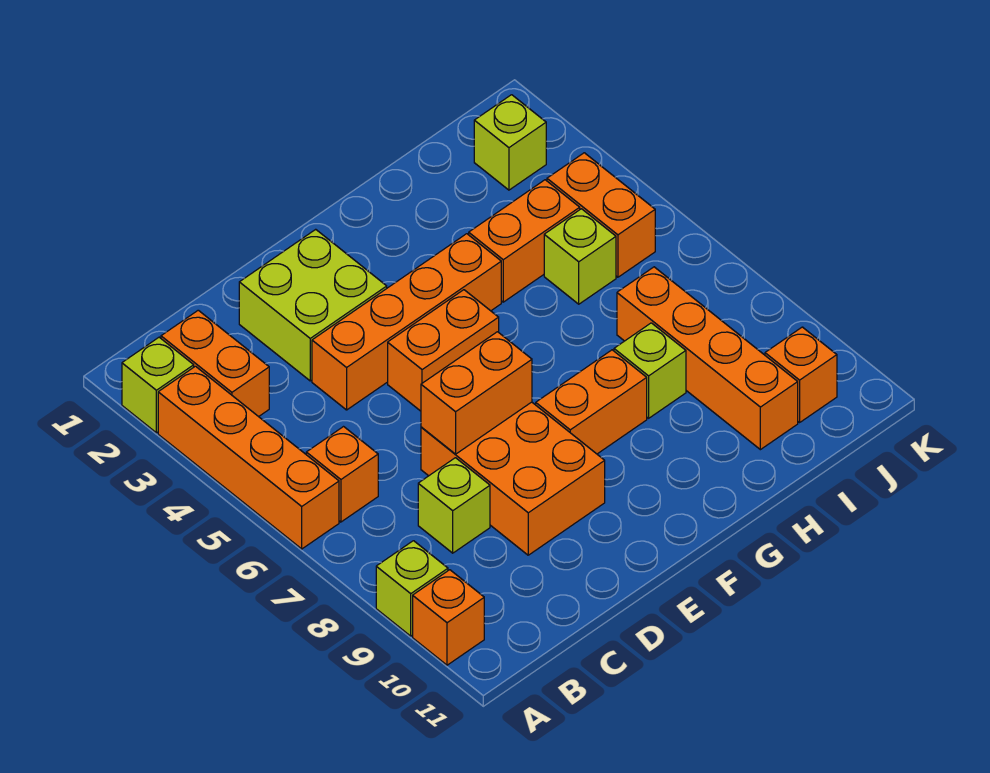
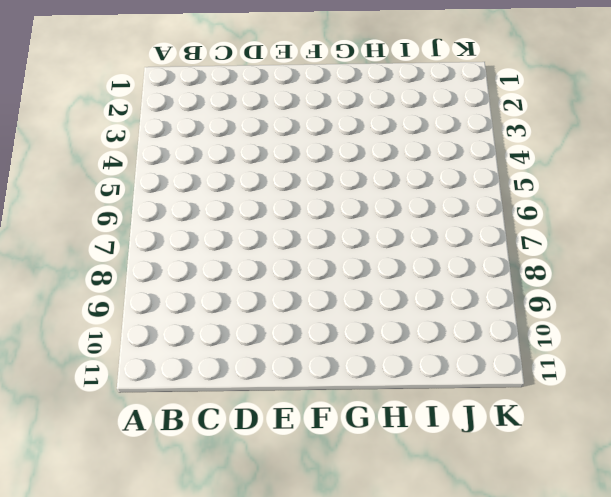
none -> lime 1x1 brick [122,337,194,433]
none -> orange 1x4 brick [158,366,339,549]
none -> lime 1x1 brick [376,541,448,636]

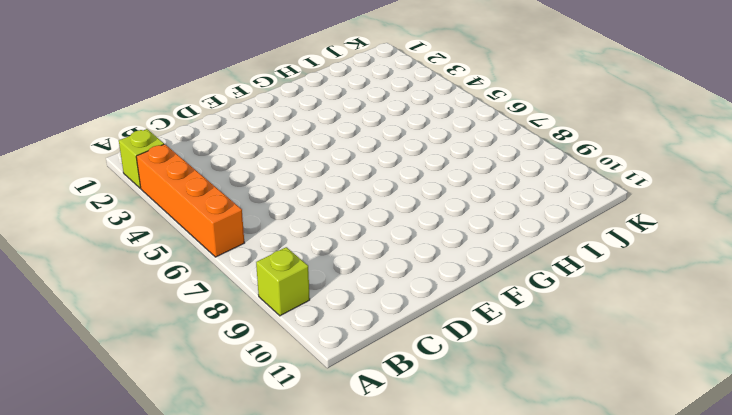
none -> orange 1x1 brick [413,570,484,665]
none -> orange 1x2 brick [161,310,269,417]
none -> orange 1x1 brick [306,427,378,522]

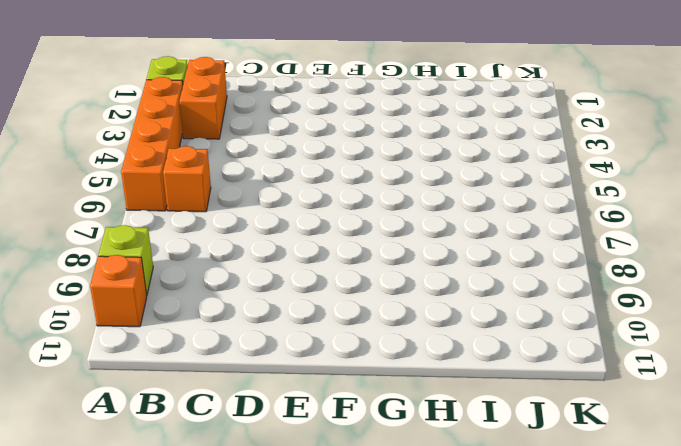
none -> lime 1x1 brick [418,458,490,553]
none -> lime 2x2 brick [239,229,387,381]
none -> orange 1x4 brick [312,234,501,410]

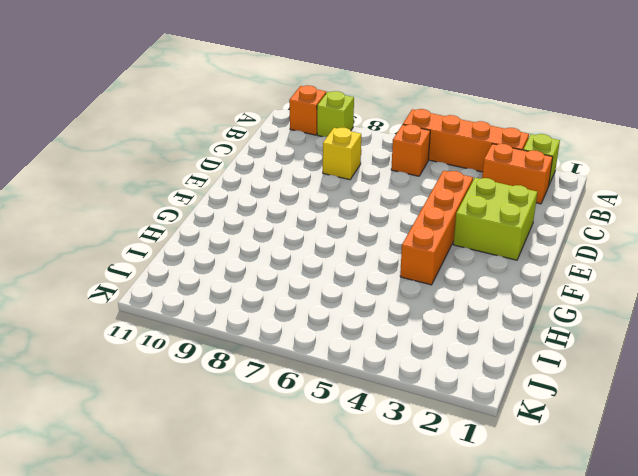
yellow 1x1 brick [323,128,361,180] -> lime 1x1 brick [418,458,490,553]
none -> orange 2x3 brick [421,402,605,555]
none -> orange 1x2 brick [388,290,499,411]
none -> orange 1x2 brick [536,350,647,454]

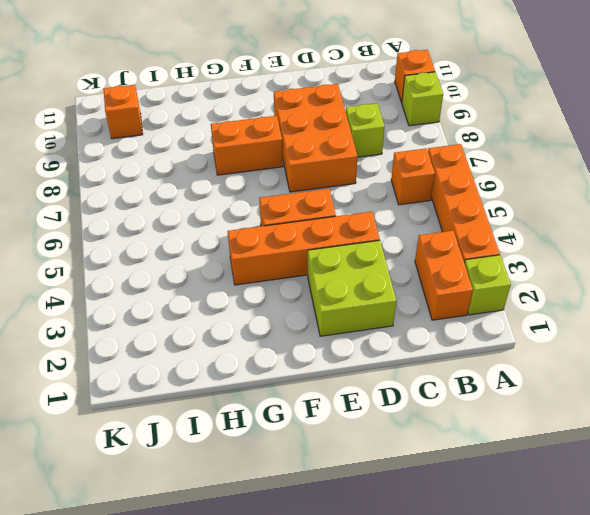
none -> orange 1x2 brick [469,180,580,302]
none -> lime 1x1 brick [614,323,686,418]
none -> lime 1x1 brick [544,209,616,304]

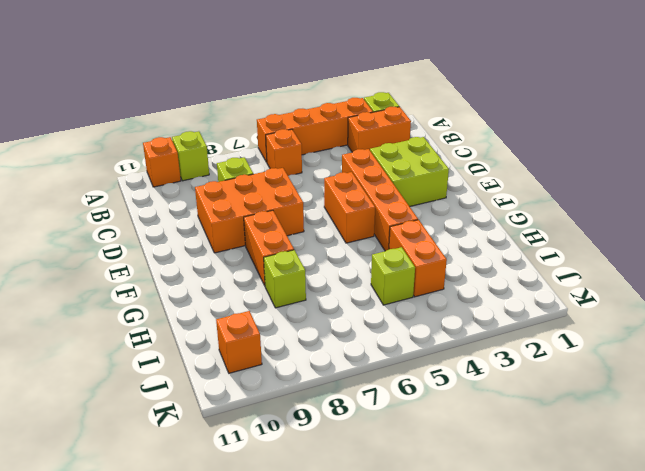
none -> orange 1x4 brick [617,267,798,450]
none -> lime 1x1 brick [474,95,546,190]
none -> orange 1x2 brick [547,153,655,277]

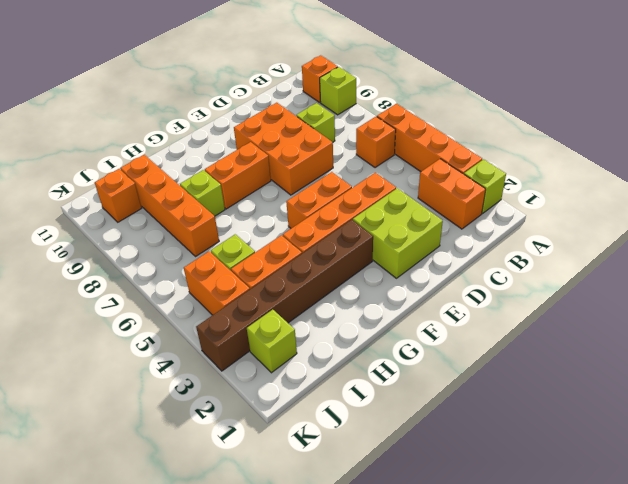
brown 1x6 brick [196,220,373,371] -> none
none -> orange 1x2 brick [421,332,532,454]

